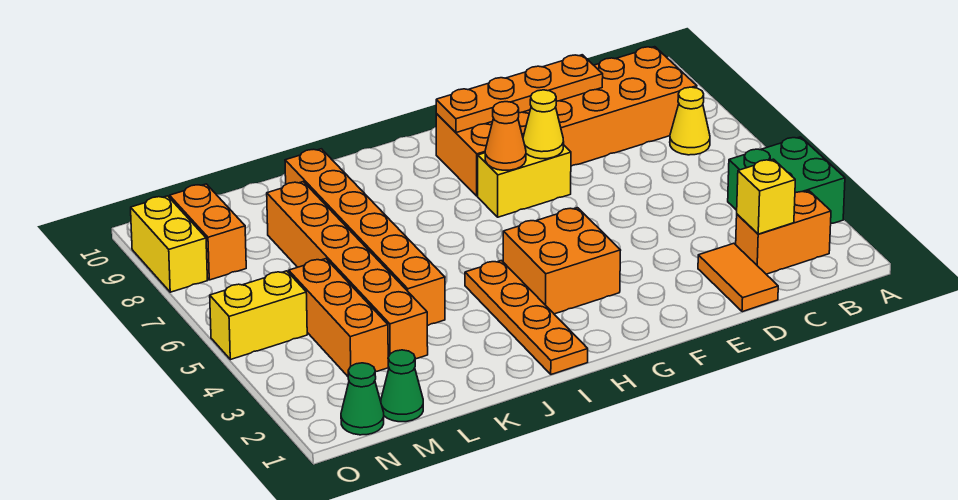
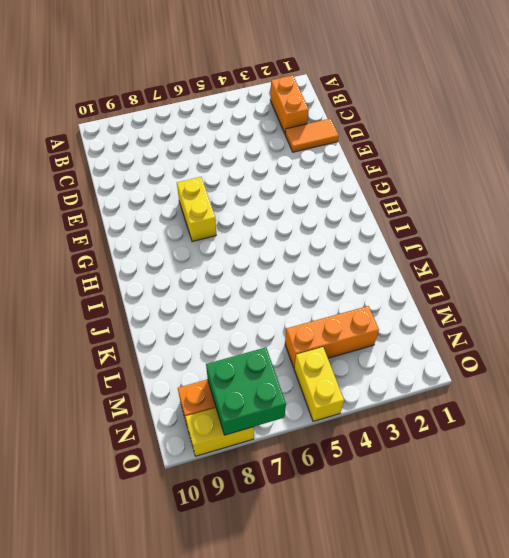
green 2x2 brick [206,347,286,435] -> green 2x2 brick moved to [728,137,845,223]
none -> yellow 1x1 cone [670,87,710,155]
none -> orange 2x6 brick [436,47,697,196]
none -> orange 2x2 brick [503,208,621,314]

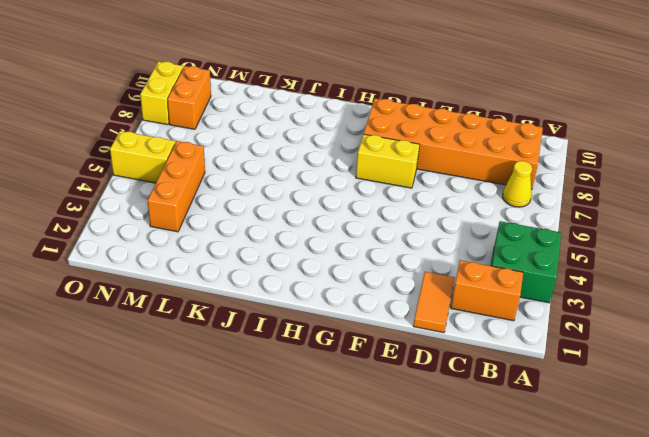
none -> orange 2x2 brick [503,208,621,314]
none -> orange 1x4 plate [465,261,588,374]
none -> orange 1x6 brick [285,149,445,326]

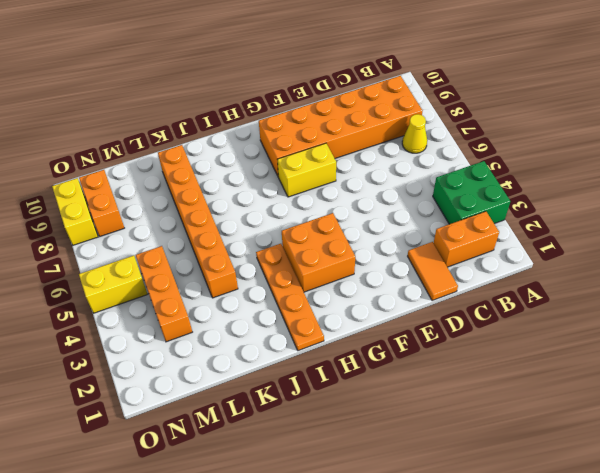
none -> orange 1x6 brick [267,182,428,359]
none -> green 1x1 cone [381,350,423,422]
none -> green 1x1 cone [341,363,384,435]

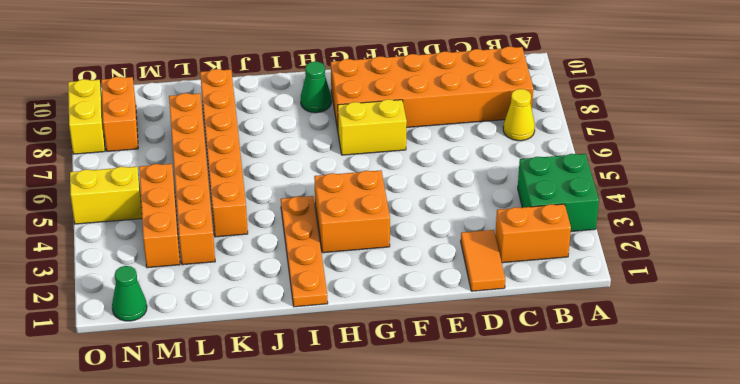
green 1x1 cone [301,61,331,113] -> green 1x1 cone moved to [381,350,423,422]
none -> yellow 1x1 brick [737,159,795,234]
none -> orange 1x4 plate [436,55,603,133]
none -> yellow 1x1 cone [523,90,564,159]

